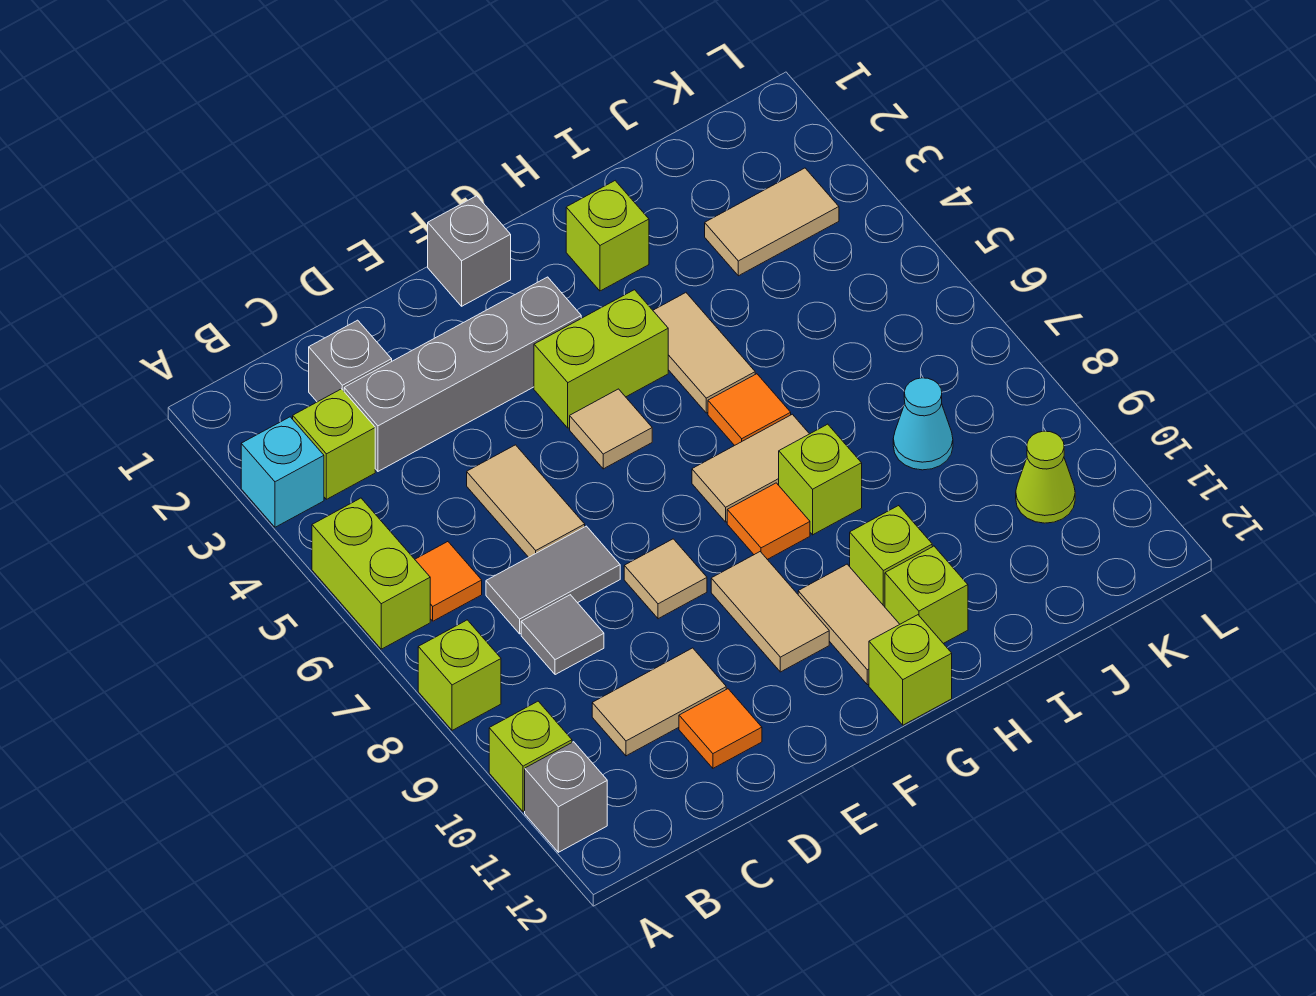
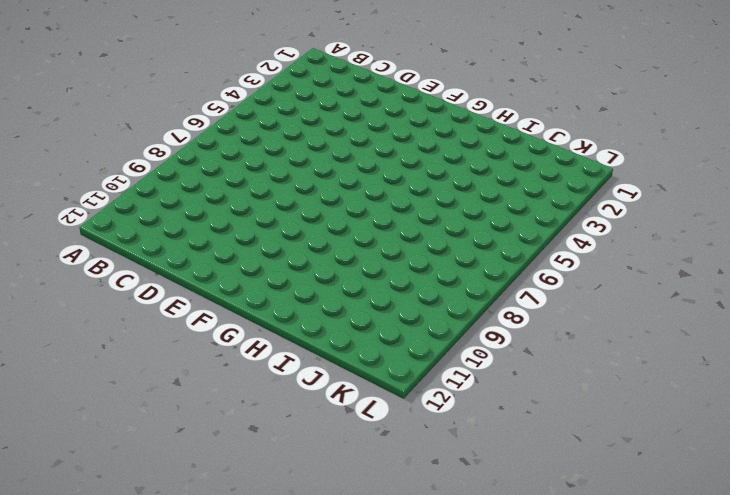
none -> cyan 1x1 brick [241,417,324,527]
none -> lime 1x2 brick [312,498,430,649]
none -> lime 1x1 brick [418,620,501,730]
none -> lime 1x1 brick [489,701,572,812]

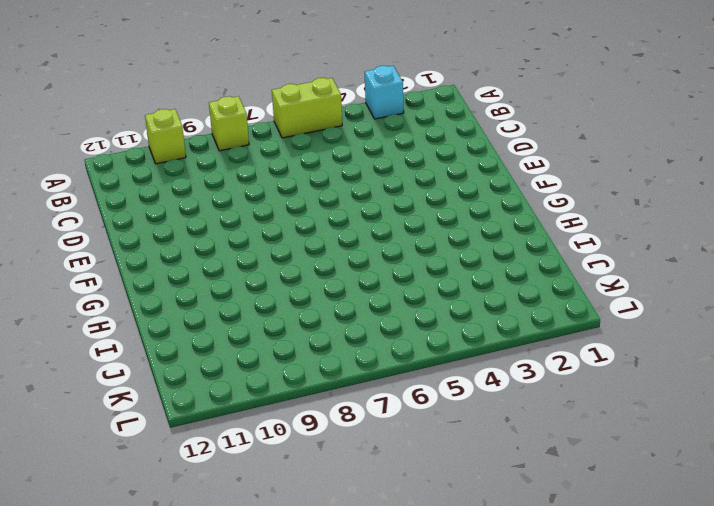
none -> grey 1x1 brick [525,742,607,852]
none -> lime 1x1 brick [293,389,375,499]
none -> orange 1x1 tile [415,542,482,621]
none -> grey 1x1 brick [309,320,392,402]

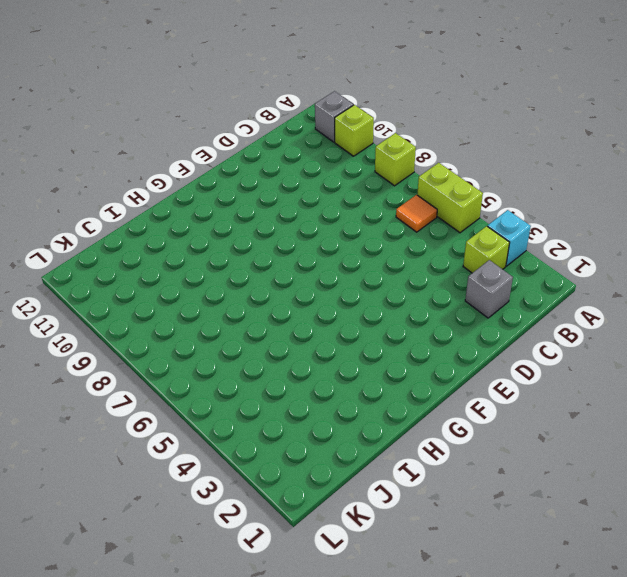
none -> grey 1x4 brick [344,277,581,471]
none -> grey 1x2 tile [486,526,620,634]
none -> grey 1x1 tile [521,595,604,675]
none -> tan 1x2 tile [592,648,726,756]

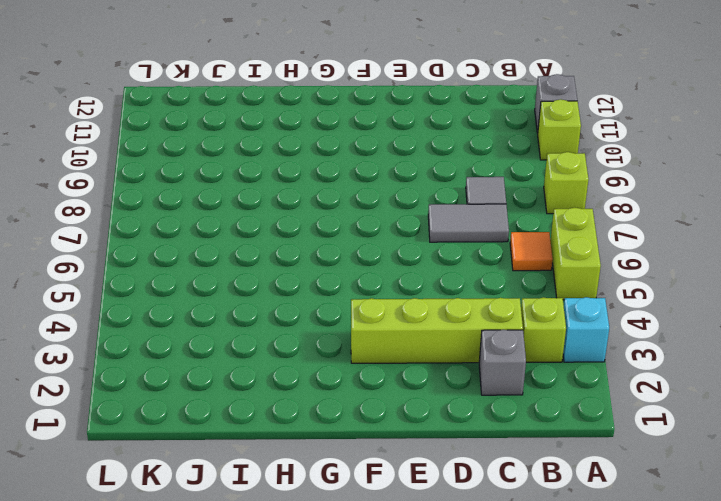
lime 1x4 brick [351,298,523,363] -> grey 1x4 brick [344,277,581,471]
none -> tan 1x2 tile [592,648,726,756]
none -> tan 1x2 tile [467,445,585,557]
none -> orange 1x1 tile [679,689,762,768]
none -> tan 1x1 tile [624,539,707,619]

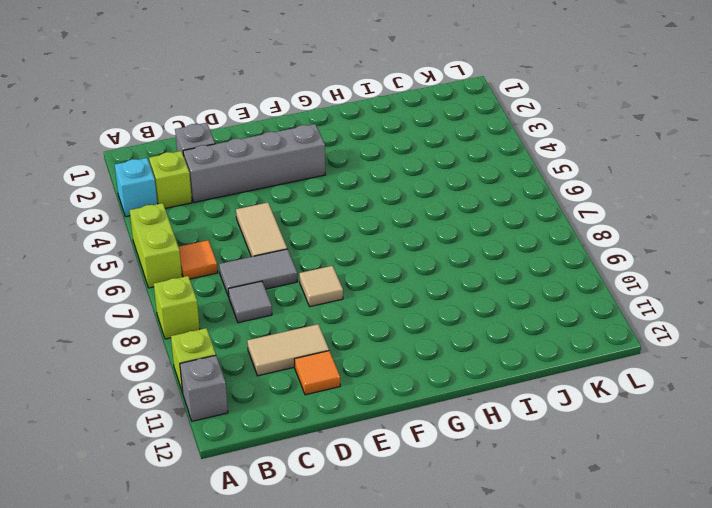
none -> grey 1x1 brick [428,196,511,306]
none -> lime 1x2 brick [534,290,668,428]
none -> tan 1x1 tile [570,389,652,469]
none -> tan 1x2 tile [711,552,829,672]

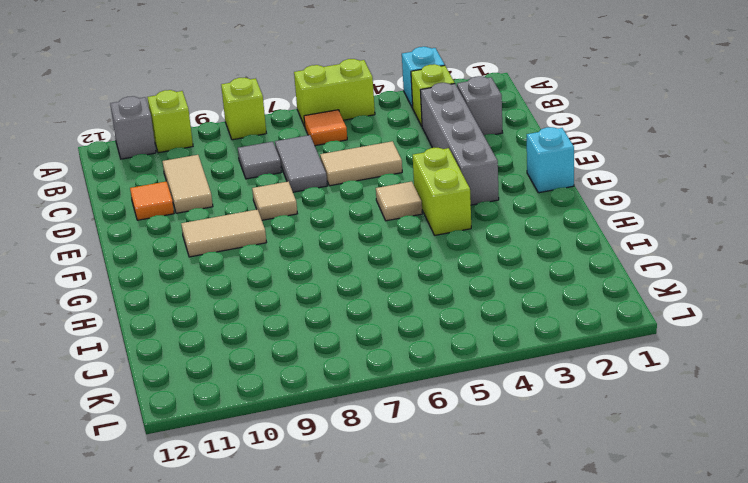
cyan 1x1 brick [527,127,574,193] -> grey 1x1 brick [428,196,511,306]
none -> tan 1x2 tile [692,414,809,522]
none -> orange 1x1 tile [727,483,810,559]
none -> tan 1x2 tile [798,564,900,685]
none -> lime 1x1 brick [869,615,952,725]

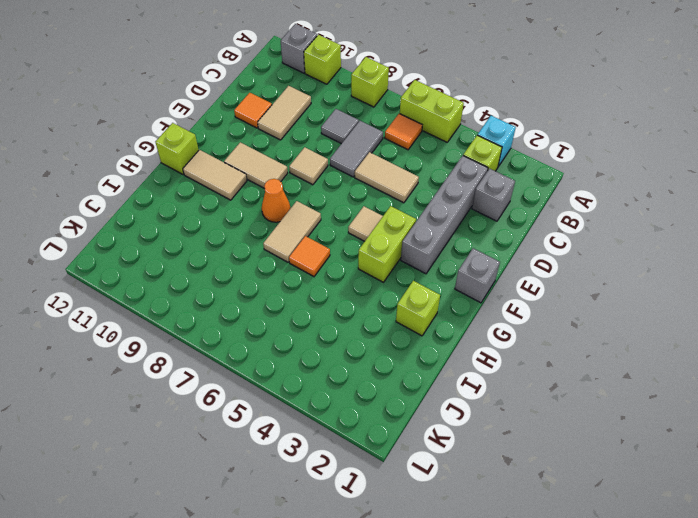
orange 1x1 cone [262,179,290,222] -> orange 1x1 tile [727,483,810,559]
none -> tan 1x2 tile [653,293,755,413]
none -> lime 1x1 brick [779,424,862,535]
none -> lime 1x1 brick [850,506,932,607]
none -> lime 1x1 brick [885,546,968,644]

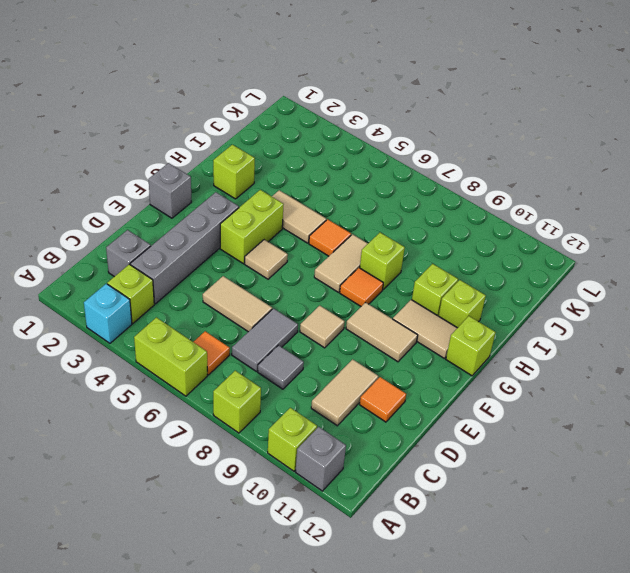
none -> tan 1x2 tile [705,168,839,276]
none -> cyan 1x1 cone [893,378,953,470]
none -> lime 1x1 cone [1016,431,1075,523]

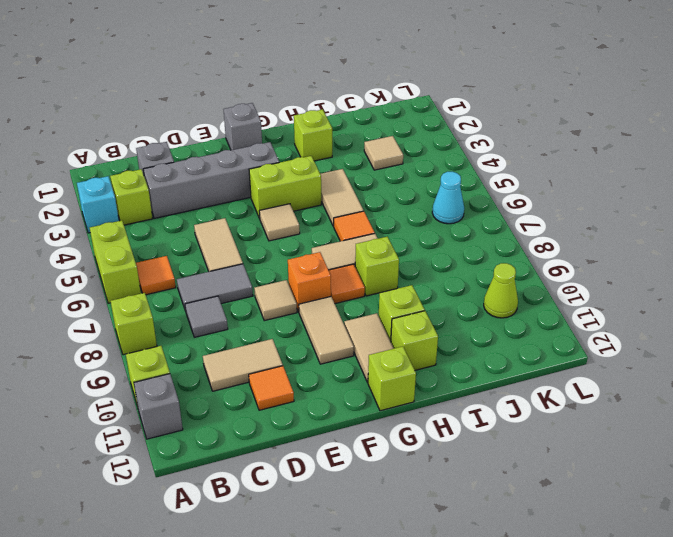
orange 1x1 brick [288,252,331,312] -> none
tan 1x1 tile [364,136,403,170] -> tan 1x2 tile [705,168,839,276]
cyan 1x1 cone [432,172,464,224] -> cyan 1x1 cone moved to [893,378,953,470]

